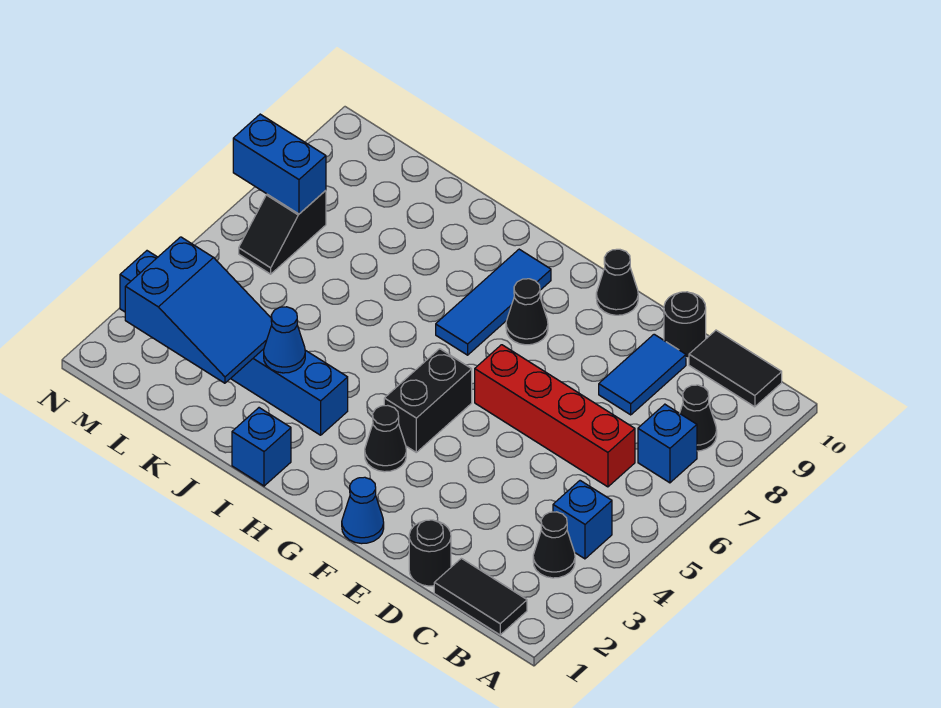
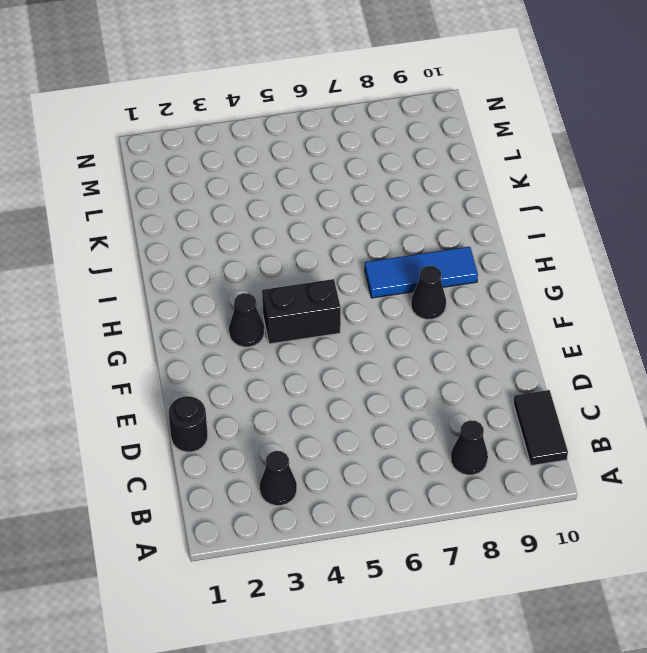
none -> black 1x2 tile [434,558,527,635]
none -> blue 1x1 brick [553,481,612,559]
none -> blue 1x1 brick [638,404,697,483]

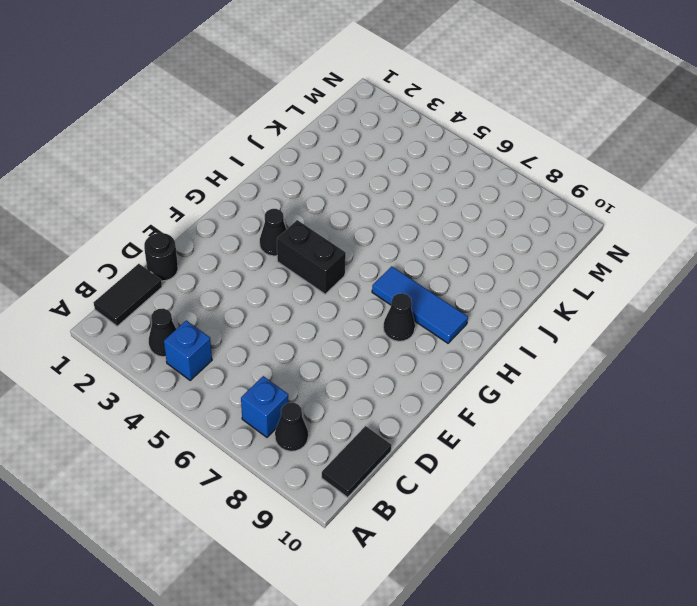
none -> red 1x4 brick [475,345,635,487]
none -> blue 1x2 tile [599,334,686,415]
none -> black 1x1 round brick [664,292,706,358]

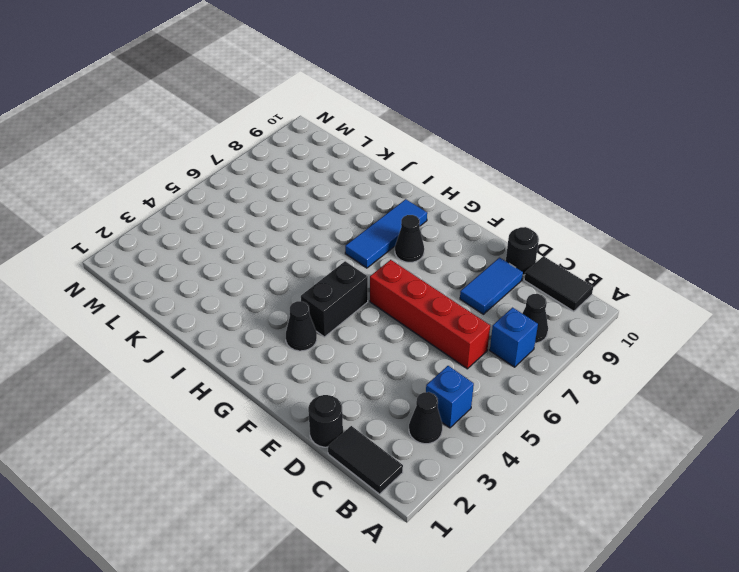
none -> blue 1x1 cone [342,477,384,544]
none -> black 1x1 cone [596,249,638,315]
none -> blue 1x1 brick [232,408,291,486]

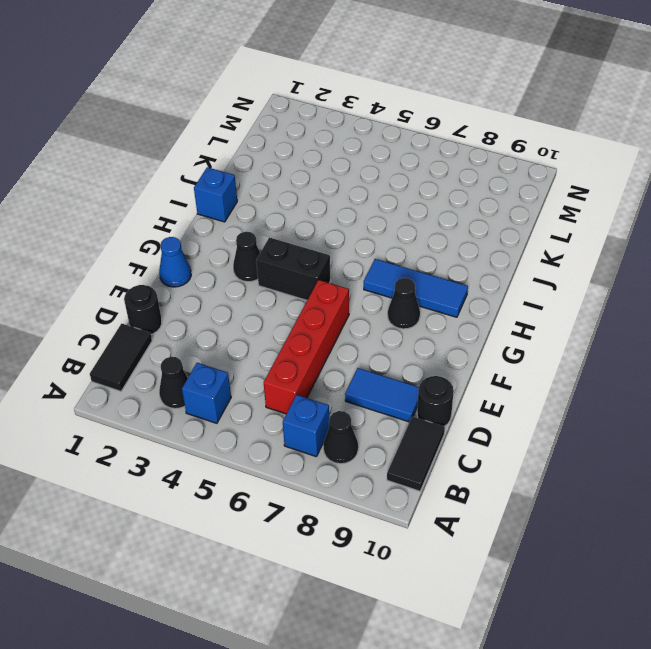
none -> black 1x1 cone [596,249,638,315]
none -> blue 1x6 brick [120,251,348,435]
none -> black 1x2 slope [239,191,326,274]

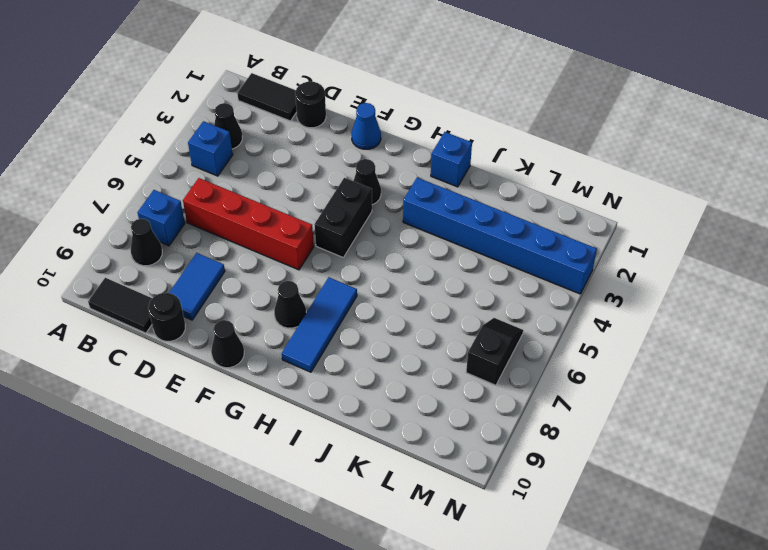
none -> blue 1x1 cone [264,307,305,373]
none -> blue 2x3 slope [125,237,272,383]
none -> blue 1x2 brick [233,114,326,214]

